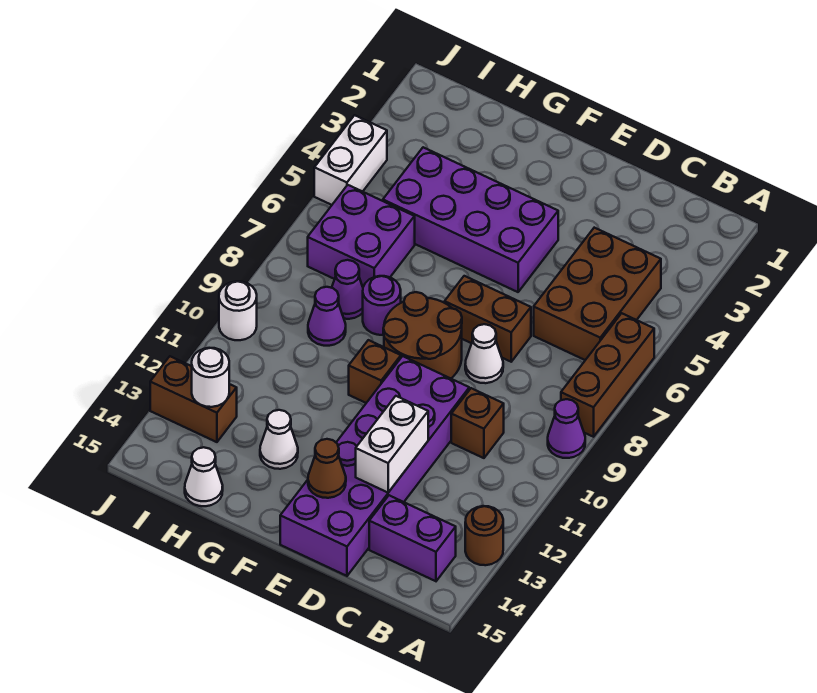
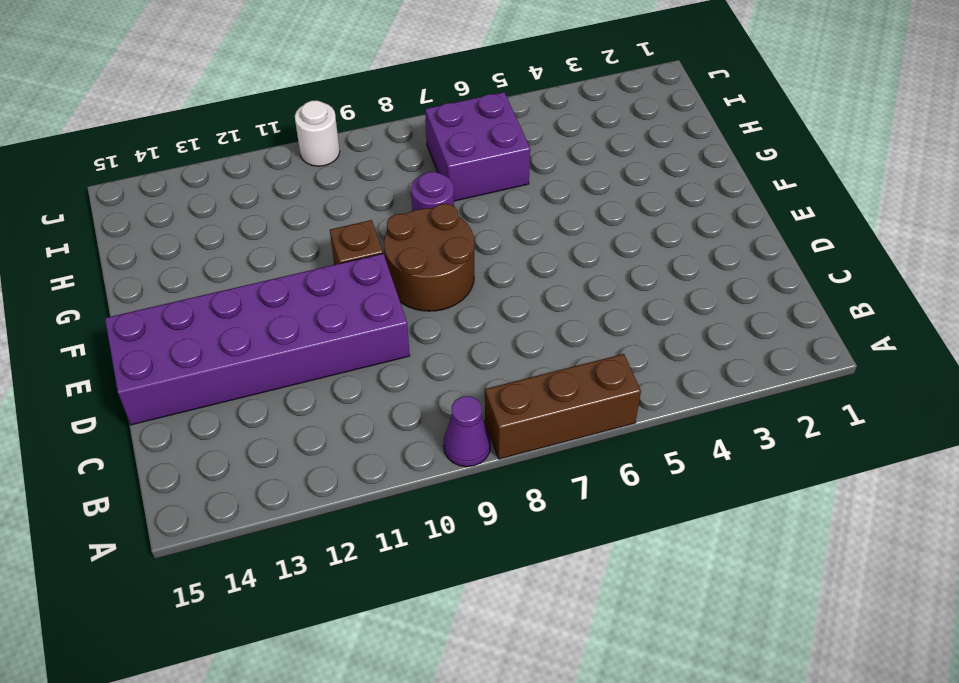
none -> brown 1x1 round brick [465,506,503,565]
none -> brown 2x3 brick [534,228,661,360]
none -> purple 1x2 brick [369,495,456,581]

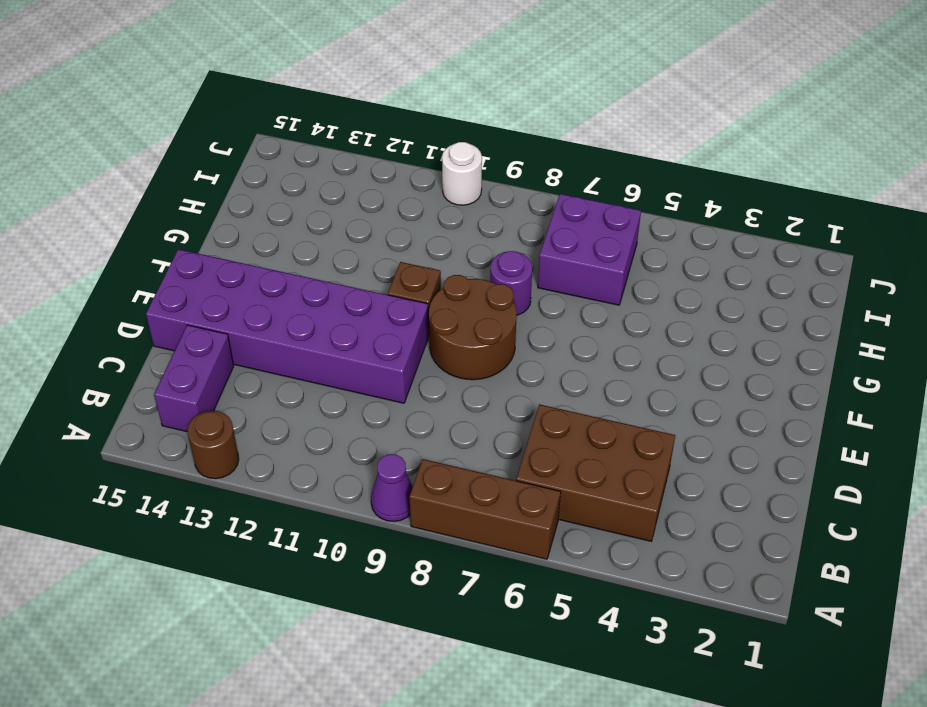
none -> brown 1x1 brick [451,388,504,458]
none -> brown 1x2 brick [445,276,531,362]
none -> white 1x1 cone [465,324,503,383]

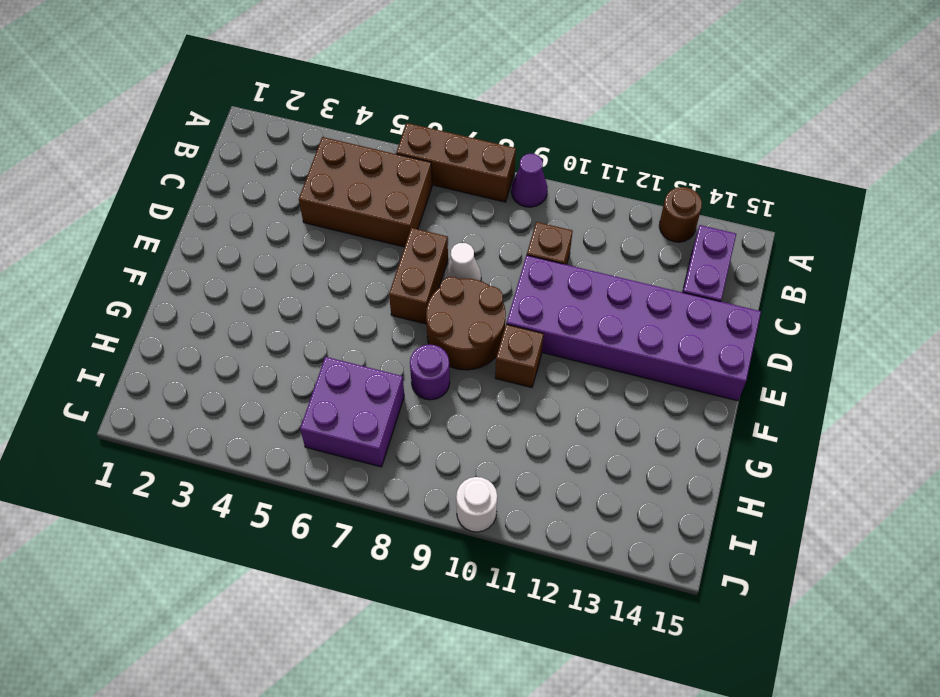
none -> purple 2x4 brick [383,147,558,292]
none -> white 1x1 cone [260,410,298,469]
none -> purple 1x1 cone [332,260,363,319]

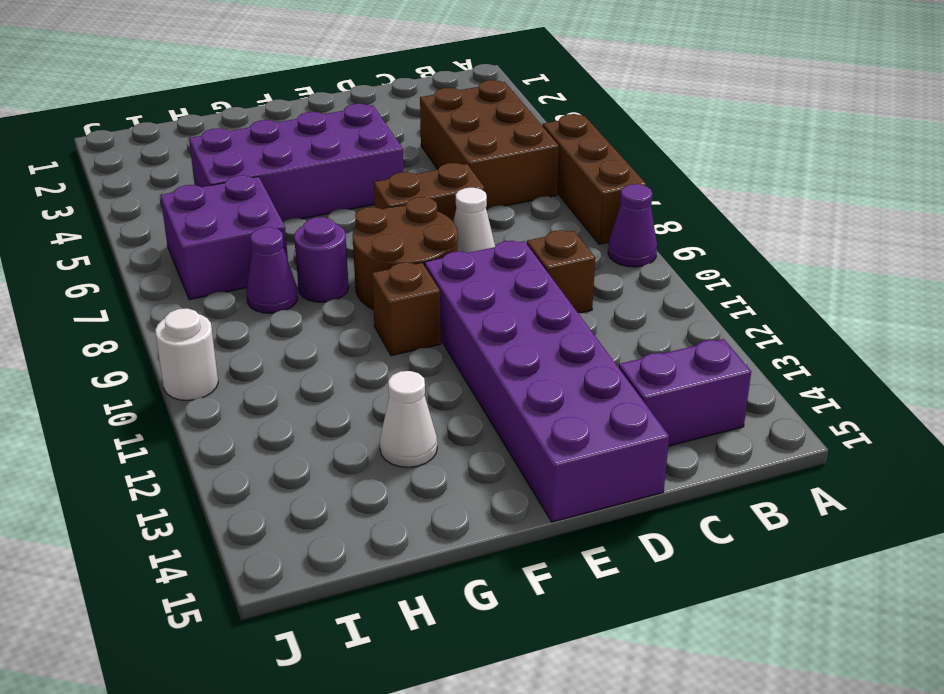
none -> brown 1x1 round brick [465,506,503,565]
none -> purple 1x1 cone [308,287,346,346]
none -> white 1x1 cone [185,447,223,506]

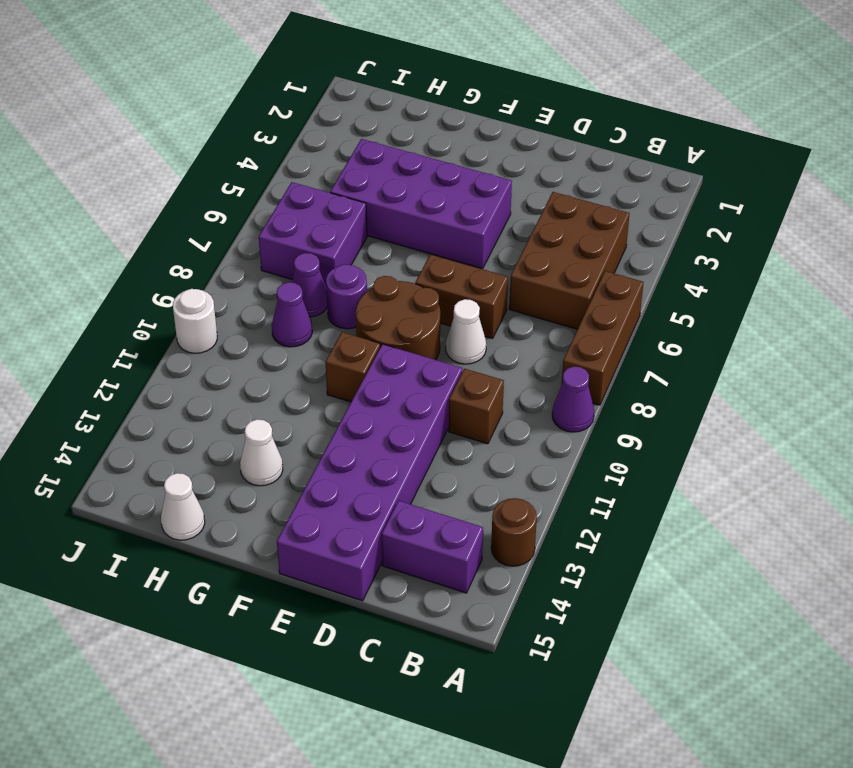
none -> brown 1x2 brick [150,356,237,442]
none -> white 1x2 brick [314,115,387,205]
none -> white 1x2 brick [356,396,428,492]

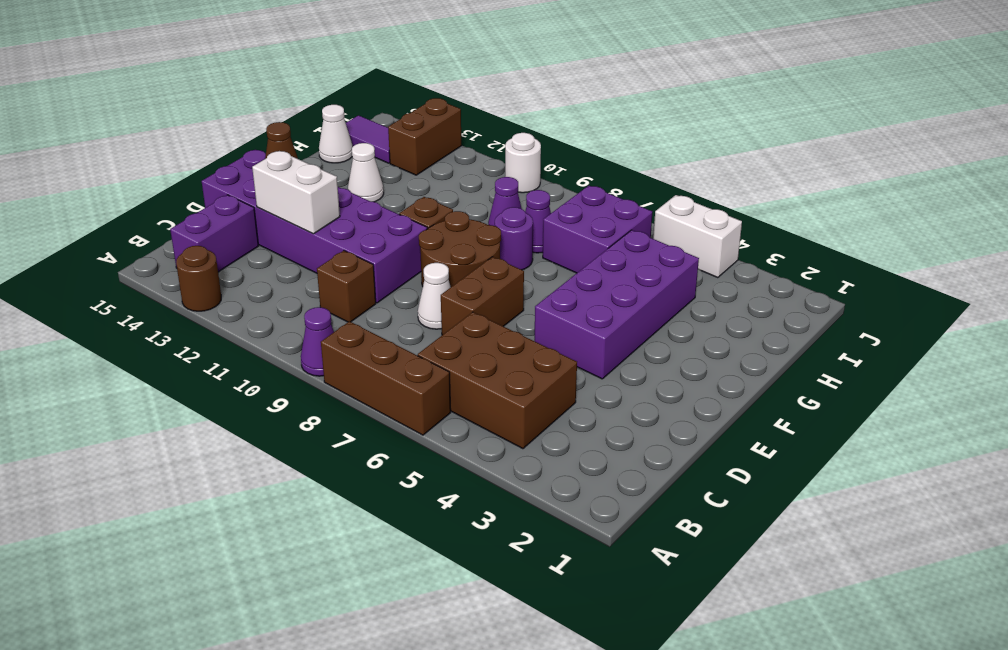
purple 1x2 tile [346,115,390,163] -> none
none -> white 1x1 round brick [192,348,229,407]

